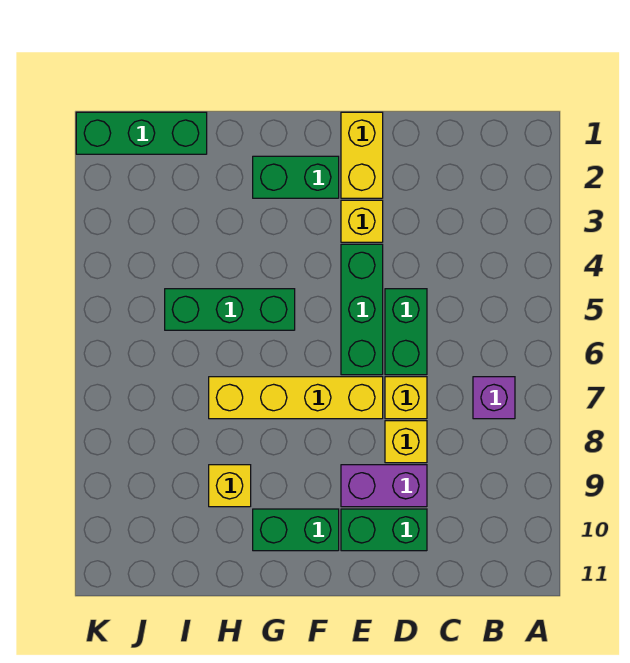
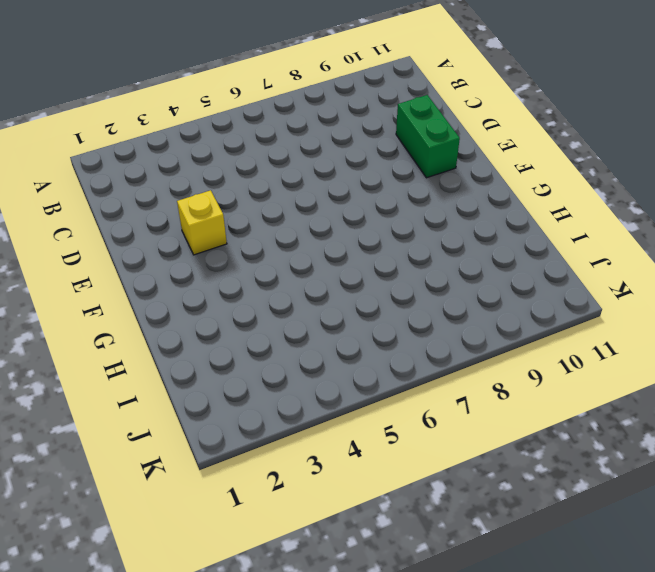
none -> purple 1x1 brick [473,377,515,419]
none -> green 1x2 brick [385,289,427,375]
none -> yellow 1x1 brick [385,377,427,419]

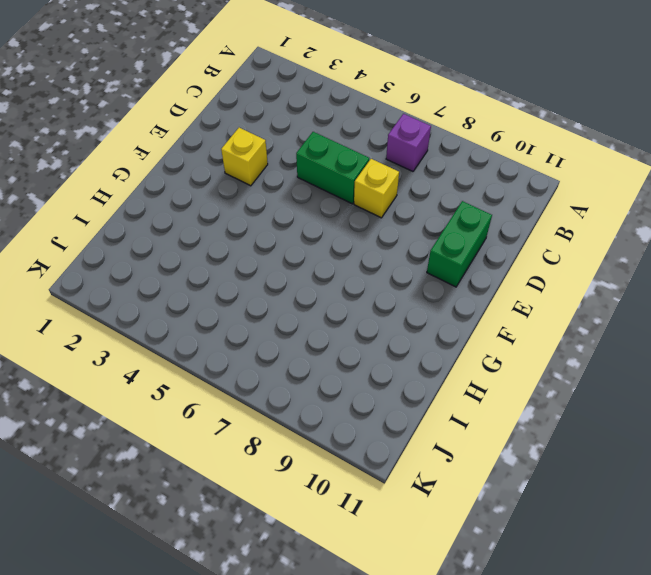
none -> yellow 1x1 brick [385,421,427,463]
none -> purple 1x2 brick [341,465,427,507]
none -> yellow 1x2 brick [341,112,383,198]

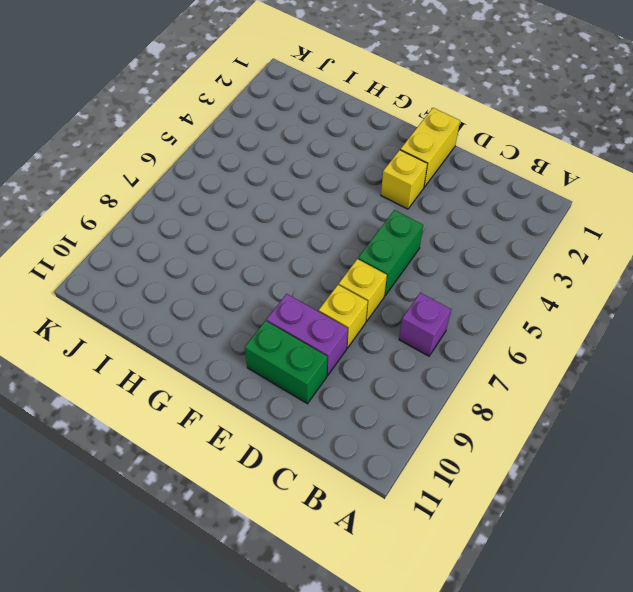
none -> green 1x3 brick [341,244,383,375]
none -> yellow 1x4 brick [209,377,383,419]
none -> green 1x2 brick [253,156,339,198]

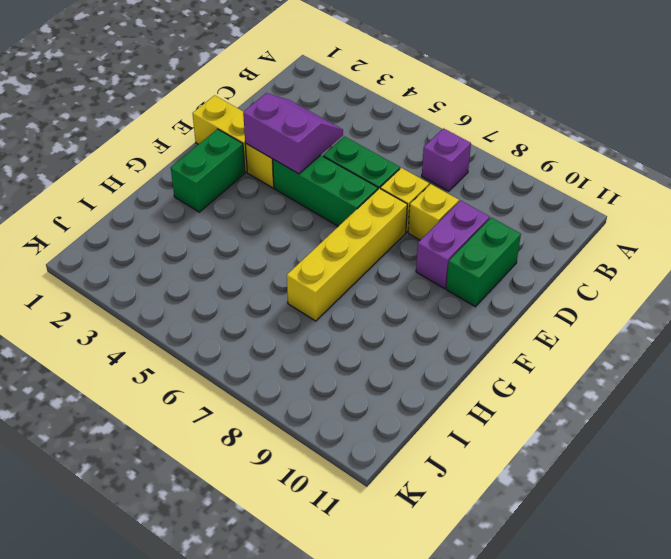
purple 2x2 slope [243,93,343,174] -> none
none -> green 1x2 brick [253,509,339,551]
none -> green 1x3 brick [165,289,295,330]
none -> yellow 1x1 brick [209,465,251,507]

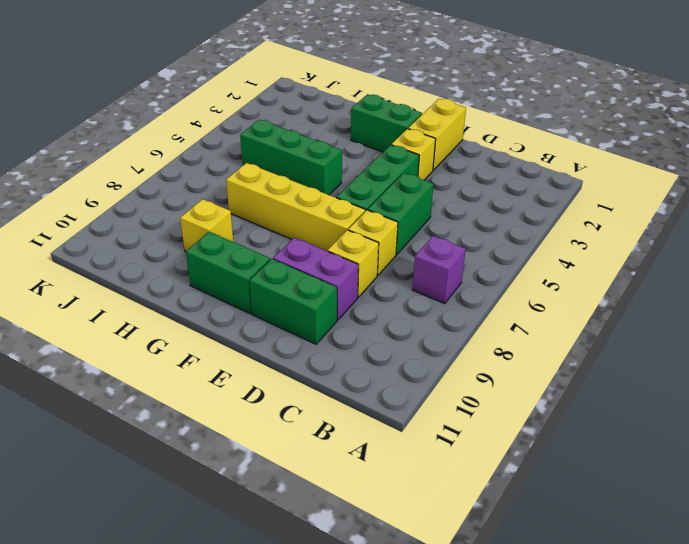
none -> green 1x3 brick [76,112,207,154]

